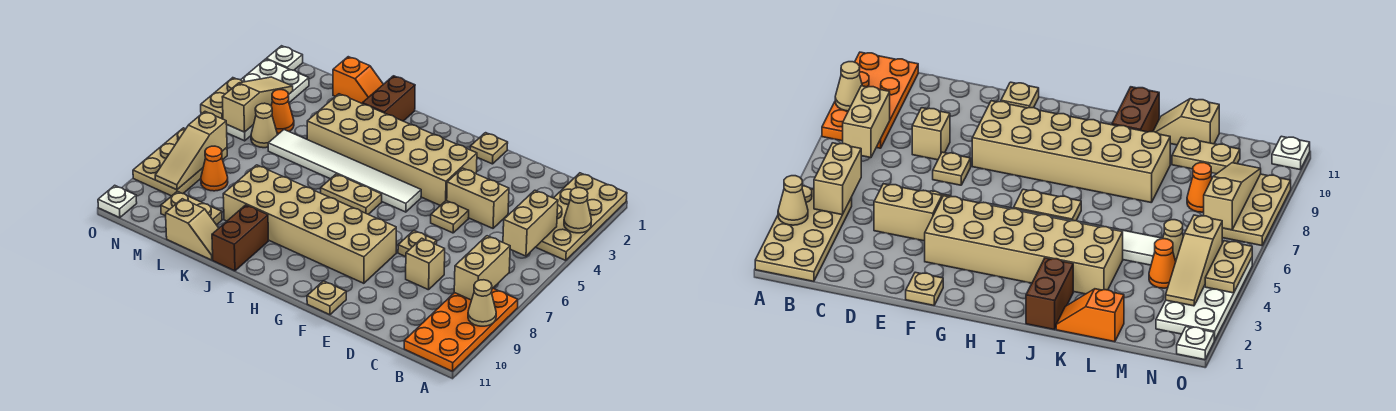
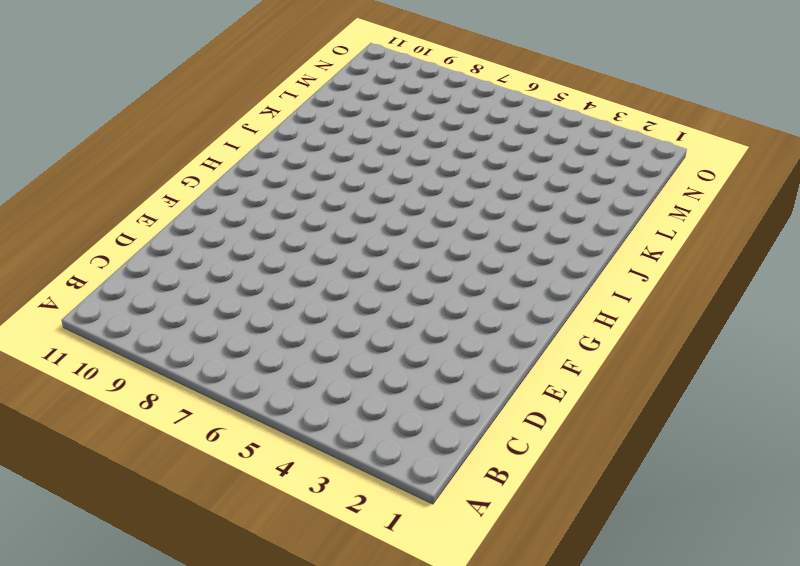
none -> tan 2x4 plate [536,173,627,261]
none -> orange 2x4 plate [404,288,518,371]
none -> tan 1x2 brick [447,168,509,228]
none -> tan 1x1 brick [406,238,445,290]

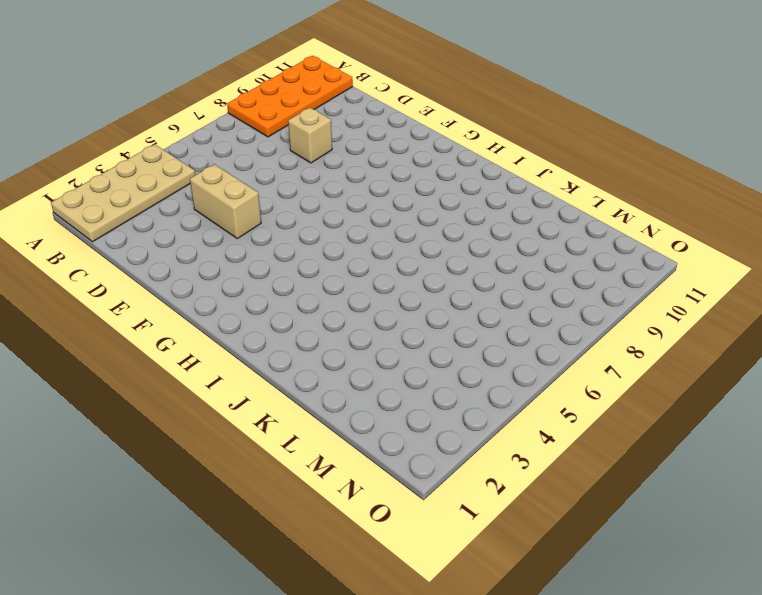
none -> tan 1x1 plate [431,200,469,233]
none -> tan 1x1 plate [398,231,437,257]
none -> tan 1x1 plate [470,133,508,164]
none -> tan 2x6 brick [307,94,477,206]

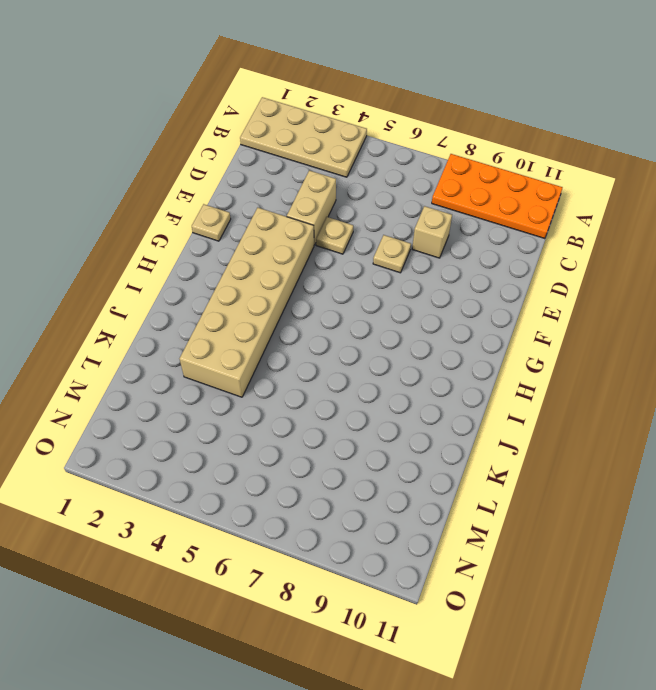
none -> tan 2x6 brick [223,165,396,283]
none -> tan 1x1 plate [307,281,346,315]
none -> white 1x6 tile [268,130,421,212]
none -> tan 1x2 plate [321,174,382,214]

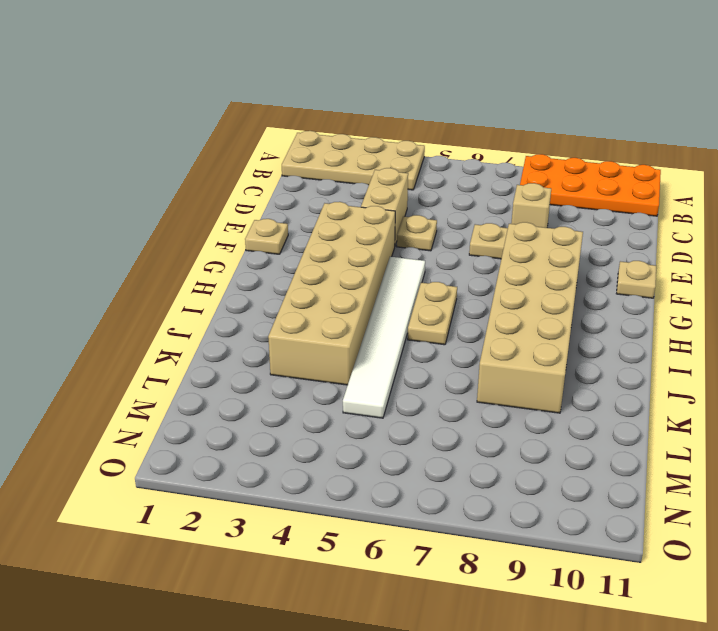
none -> brown 1x2 brick [362,76,415,121]
none -> brown 1x2 brick [212,205,268,271]
none -> orange 1x2 slope [333,57,383,103]
none -> tan 1x2 slope [166,199,219,260]

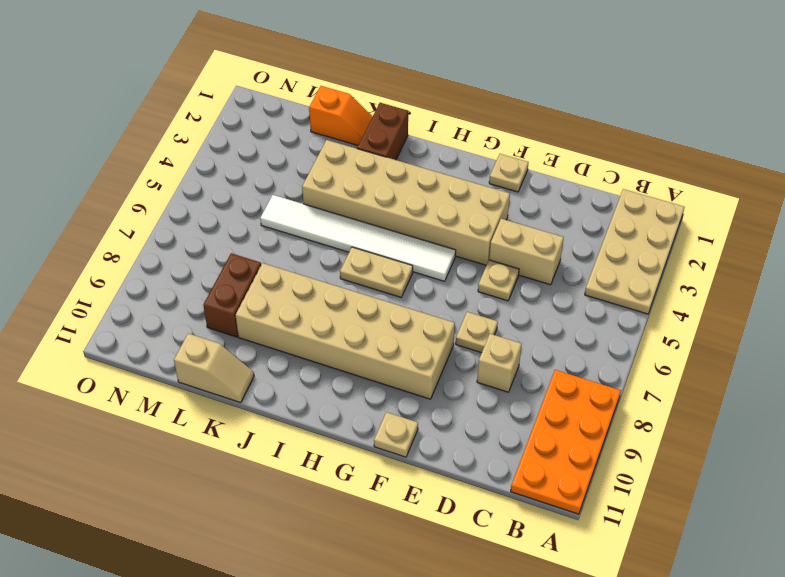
brown 1x2 brick [203,253,261,337] -> brown 1x2 brick moved to [212,205,268,271]
none -> tan 1x2 plate [161,191,222,225]
none -> orange 1x1 cone [271,90,294,133]
none -> tan 1x1 cone [251,103,277,148]
none -> orange 1x1 cone [201,146,228,191]

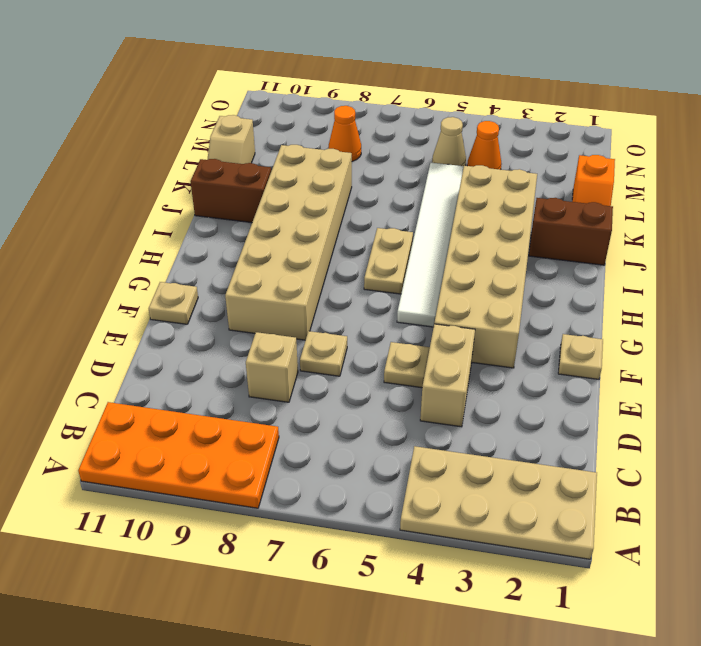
none -> tan 1x2 plate [161,191,222,225]
none -> white 2x4 plate [201,59,309,141]
none -> tan 2x3 plate [133,128,227,196]
none -> white 1x1 plate [267,46,303,70]

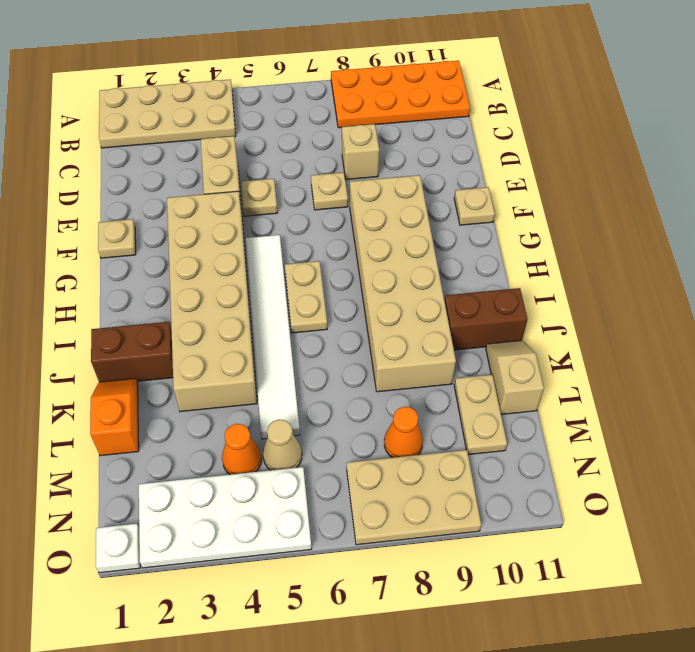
none -> white 1x1 plate [98,185,137,218]
none -> tan 1x1 cone [564,188,591,233]
none -> tan 1x1 cone [468,280,496,326]
none -> tan 1x2 brick [503,190,558,256]

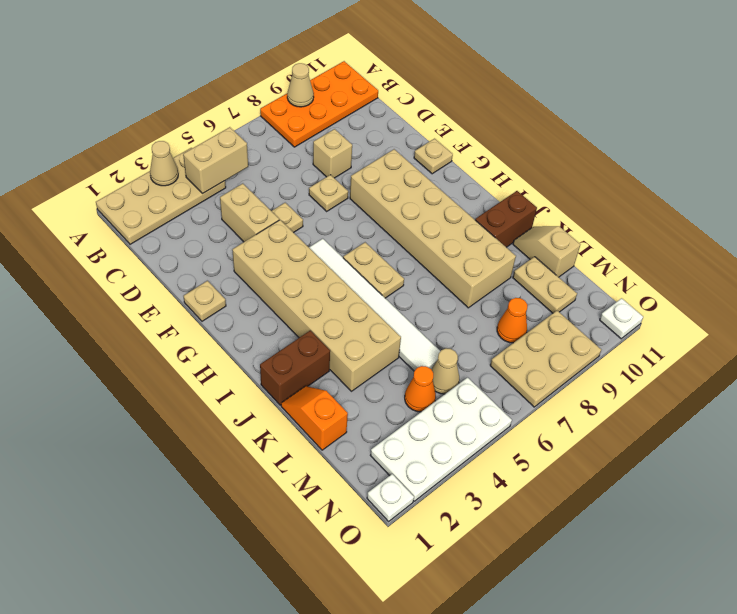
none -> tan 1x2 brick [454,236,510,300]
none -> tan 1x3 slope [222,77,293,132]
none -> tan 1x3 slope [155,112,227,190]
none -> tan 1x2 plate [201,78,243,119]

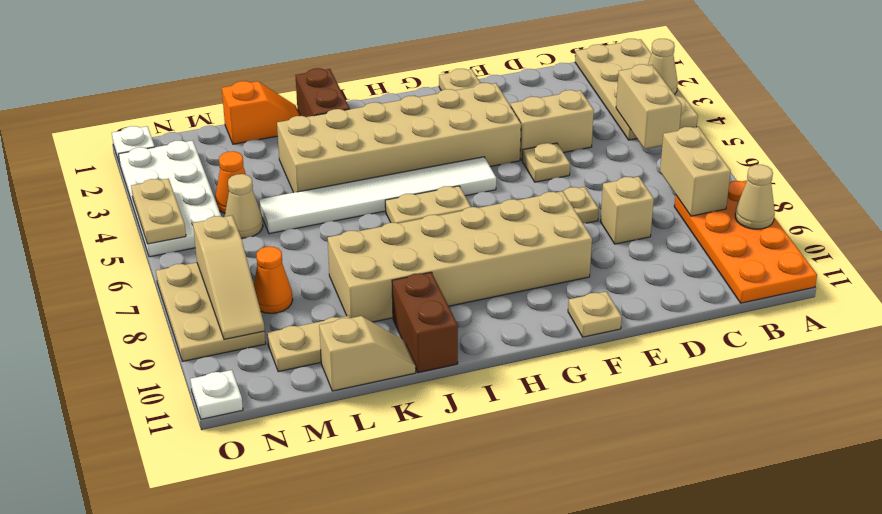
none -> tan 1x3 slope [222,77,293,132]

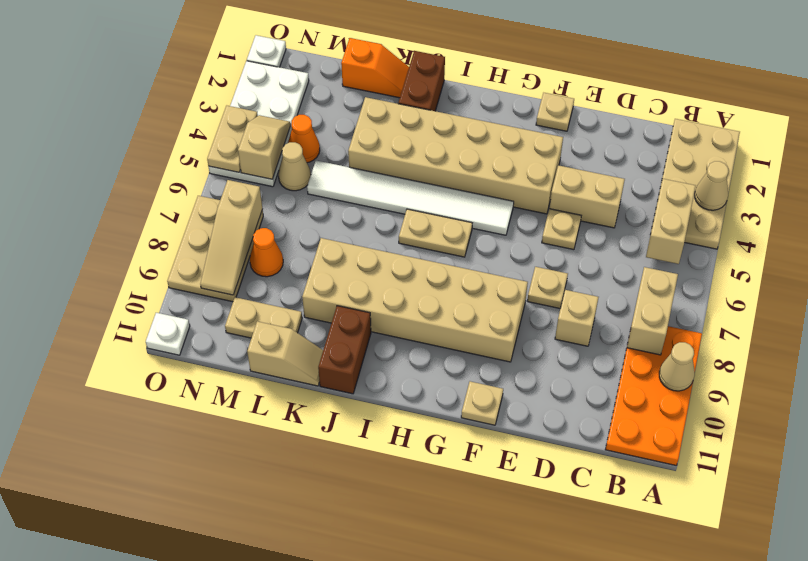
tan 1x2 slope [238,115,290,179] -> tan 1x3 slope [222,77,293,132]

